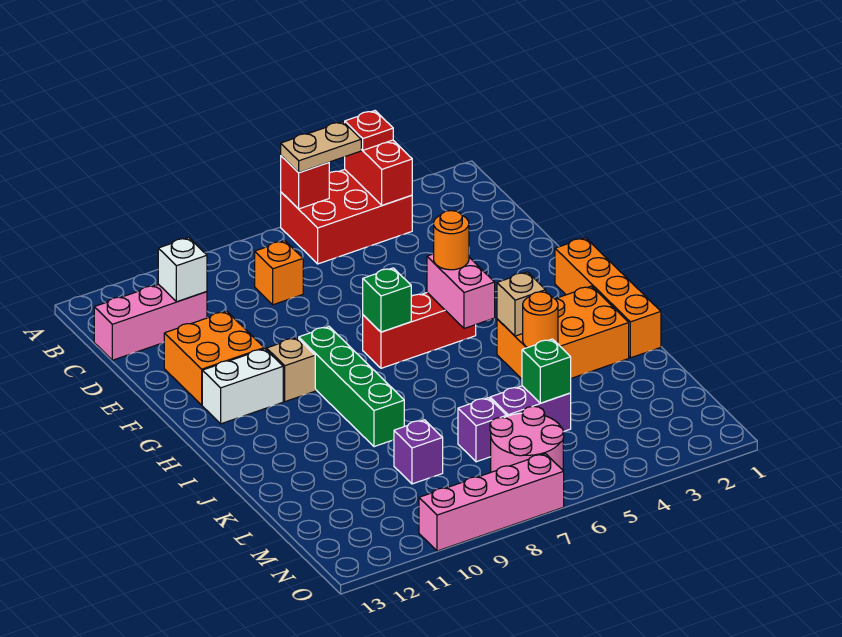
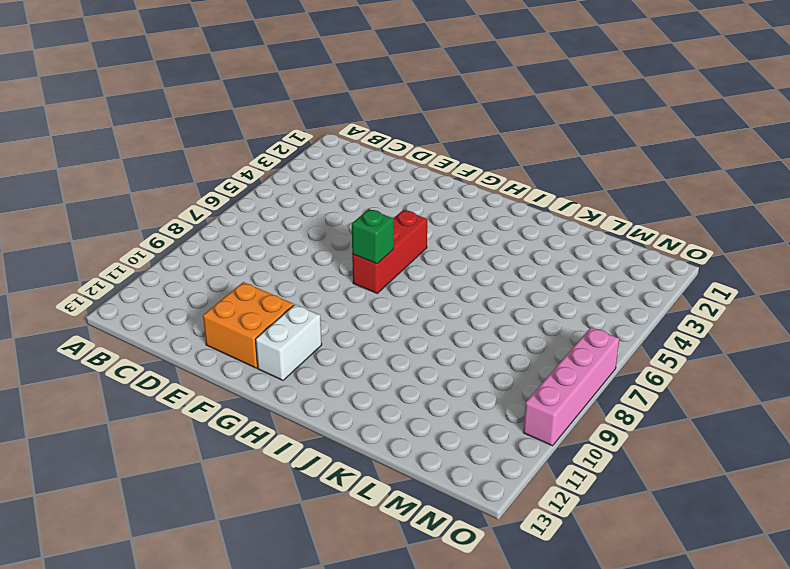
none -> red 2x3 brick [281,170,412,264]
none -> orange 1x1 brick [255,241,303,305]
none -> pink 1x3 brick [94,284,207,360]

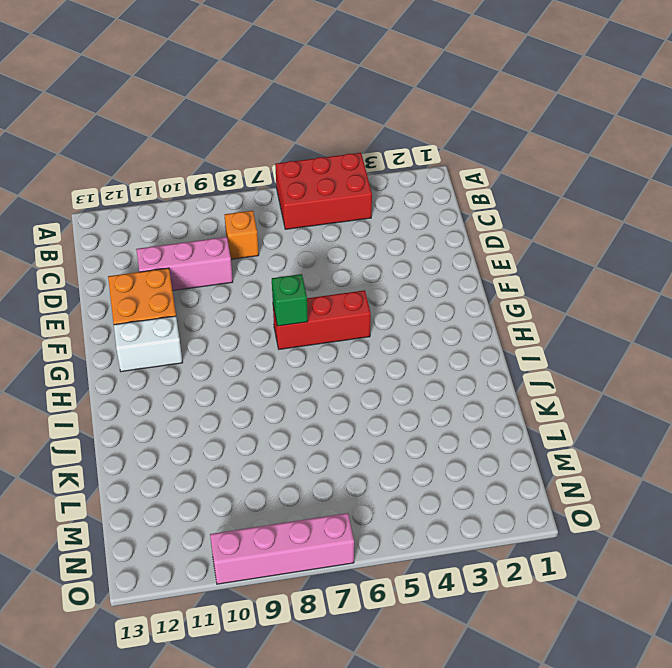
pink 1x3 brick [136,237,233,291] -> pink 1x3 brick moved to [94,284,207,360]
none -> orange 1x4 brick [555,238,661,358]
none -> green 1x4 brick [299,327,404,447]
none -> tan 1x1 brick [267,338,315,402]

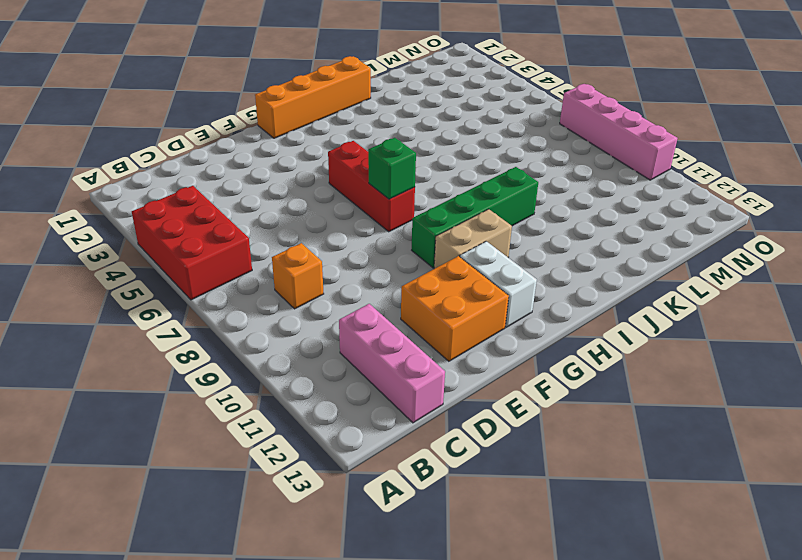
tan 1x2 brick [434,209,512,269] -> tan 1x1 brick [267,338,315,402]
none -> orange 2x3 brick [497,286,629,379]
none -> purple 1x2 brick [490,386,571,431]
none -> purple 1x1 brick [458,398,507,462]

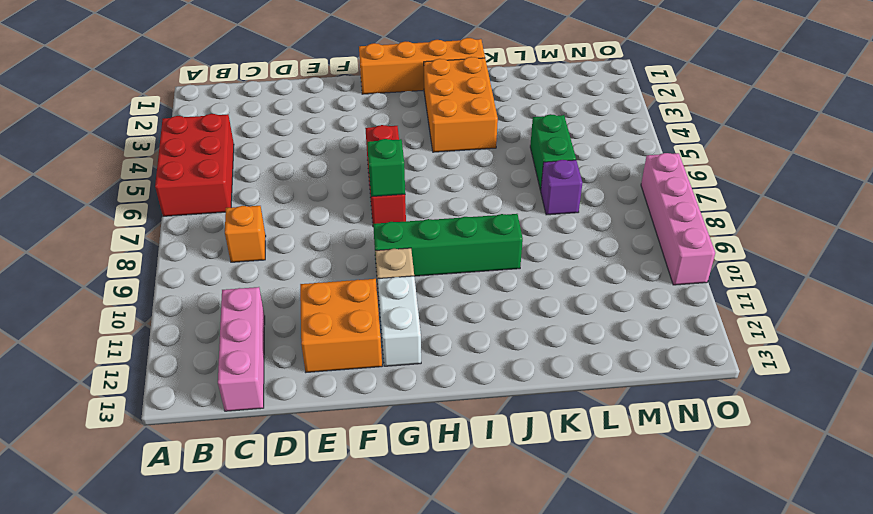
green 1x2 brick [530,114,576,191] -> purple 1x2 brick [490,386,571,431]
none -> purple 1x1 brick [394,420,443,484]
none -> pink 2x2 round brick [490,406,564,472]
none -> red 1x2 brick [345,140,412,205]

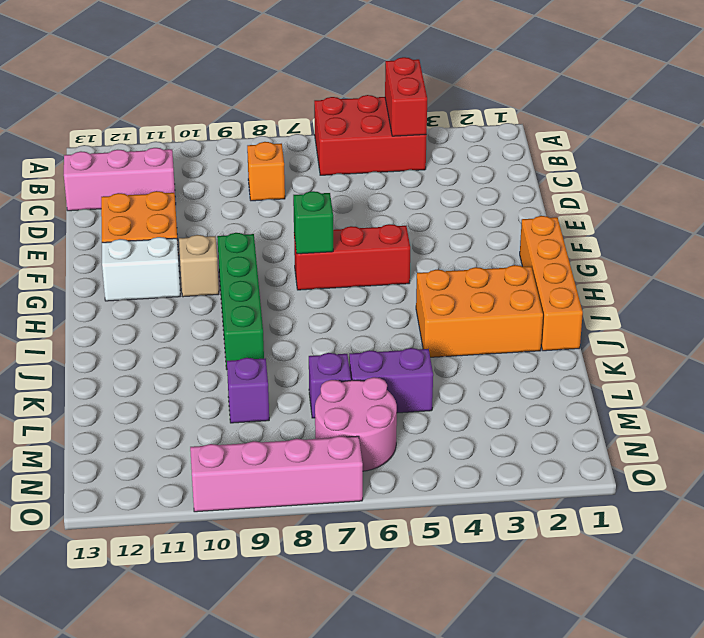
none -> red 1x1 brick [281,156,329,209]
none -> white 1x1 brick [158,238,207,302]
none -> pink 1x2 brick [427,254,495,328]

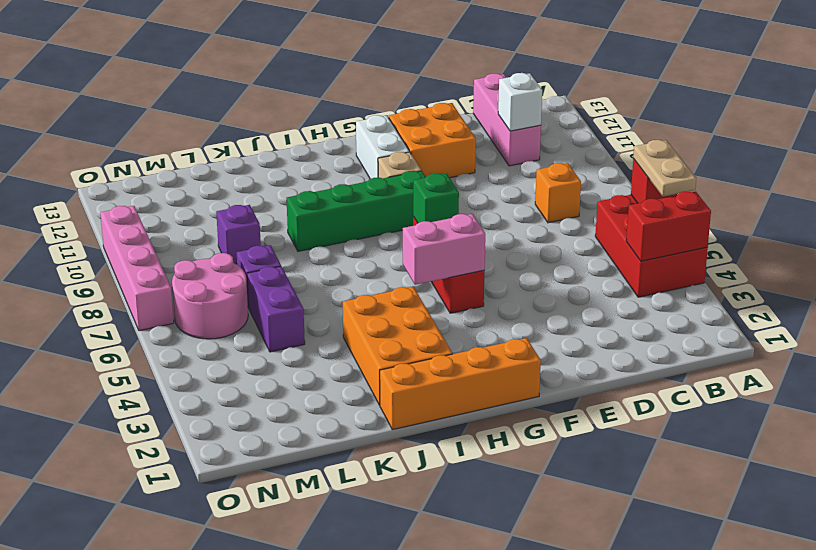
none -> tan 1x1 brick [497,272,546,336]
none -> orange 1x1 round brick [523,292,558,348]
none -> green 1x1 brick [522,339,571,403]

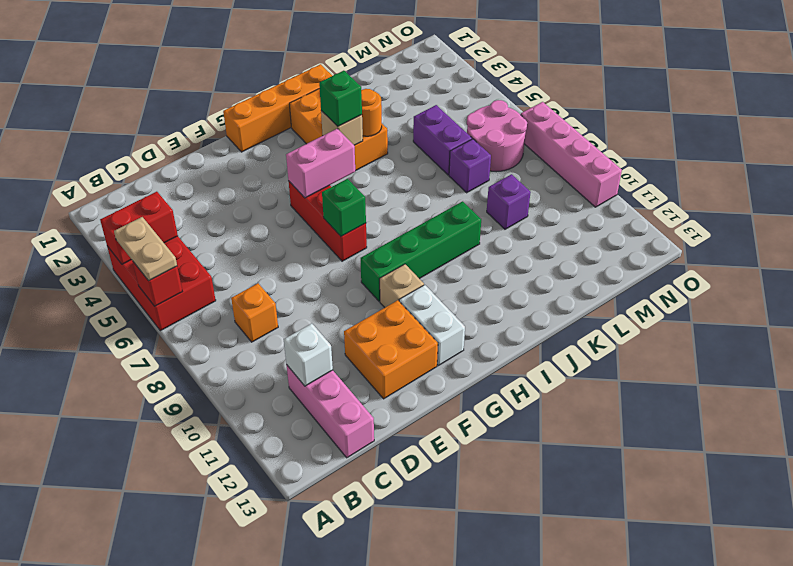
green 1x1 brick [319,71,362,126] -> green 1x1 brick moved to [522,339,571,403]
none -> red 1x1 plate [345,111,393,150]
none -> orange 1x1 round brick [434,211,469,270]

